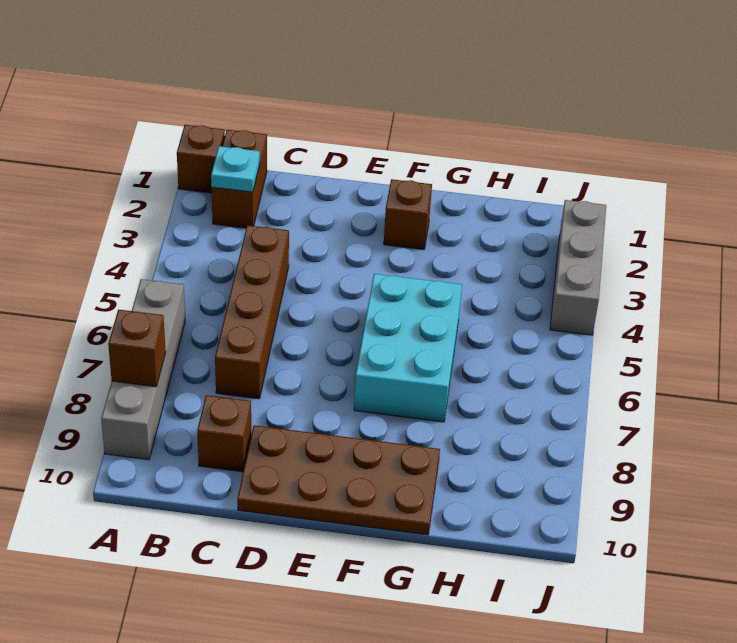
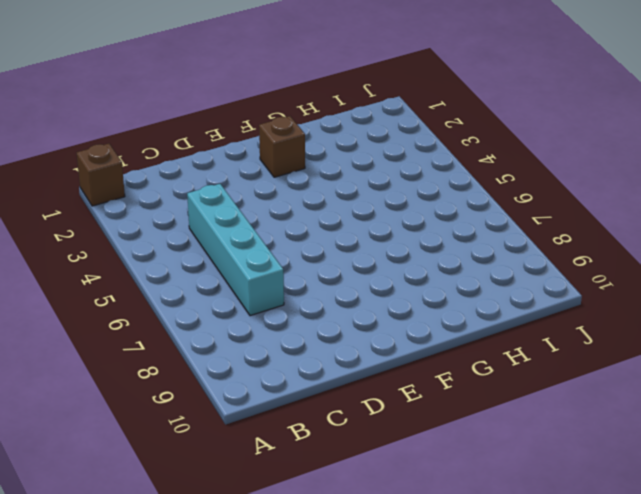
cyan 1x4 brick [187,184,284,316] -> brown 1x4 brick [215,225,289,399]
none -> grey 1x4 brick [101,279,185,460]
none -> brown 1x2 brick [211,130,267,228]

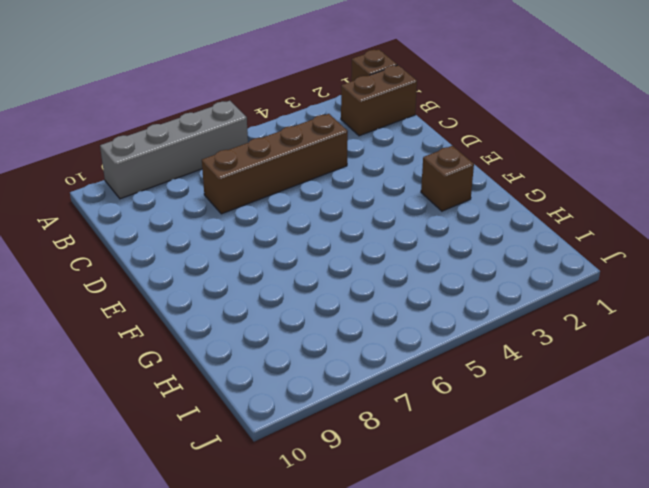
none -> brown 1x1 brick [197,395,251,472]
none -> brown 2x4 plate [237,425,440,535]

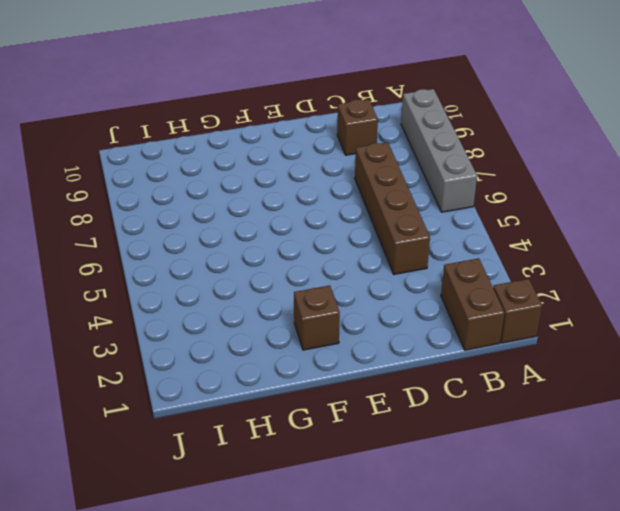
none -> brown 2x4 plate [237,425,440,535]
none -> cyan 2x3 brick [354,274,462,422]

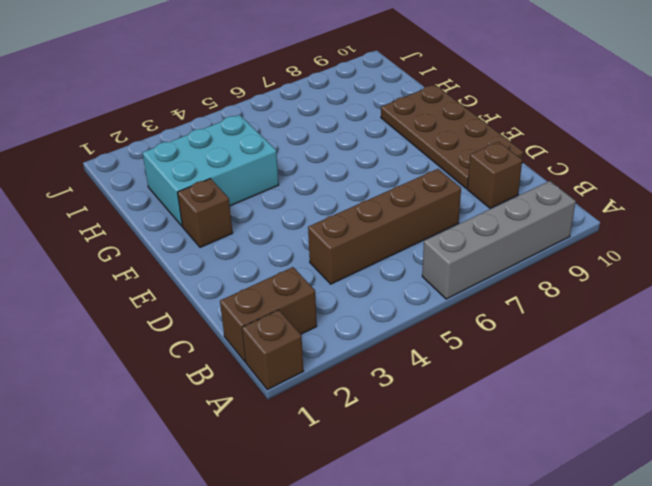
cyan 2x3 brick [142,115,279,226] -> cyan 2x3 brick moved to [354,274,462,422]
none -> grey 1x3 brick [550,200,606,335]
none -> brown 1x1 brick [108,310,166,387]

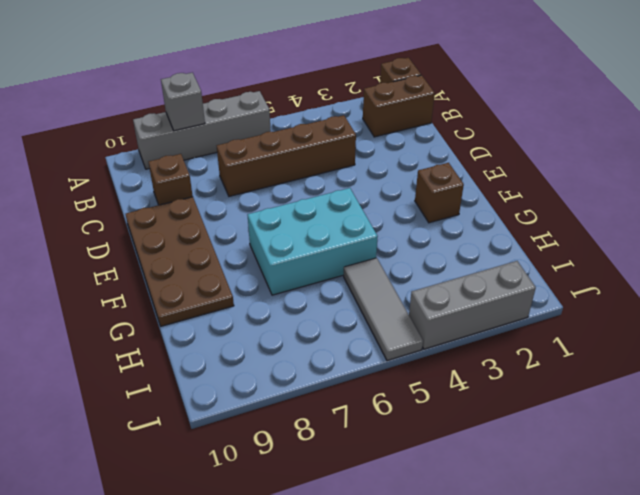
grey 1x1 brick [161,73,205,131] -> brown 1x1 brick [108,310,166,387]
grey 1x3 tile [344,258,423,361] -> none
none -> cyan 1x1 plate [211,146,260,192]

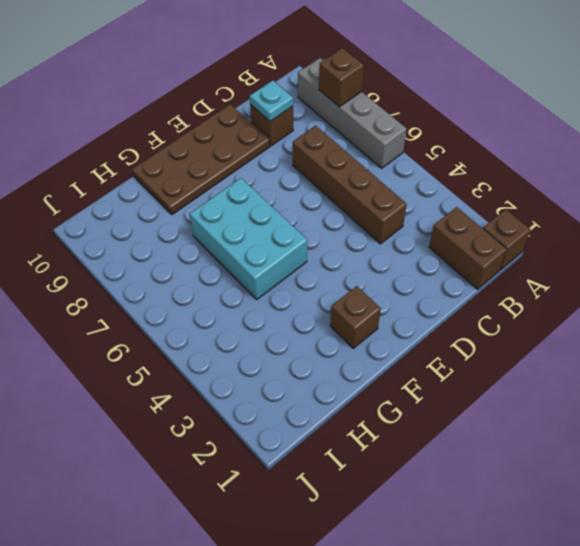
cyan 1x1 plate [250,80,293,121] -> cyan 1x1 plate moved to [211,146,260,192]
none -> grey 1x3 brick [550,200,606,335]

